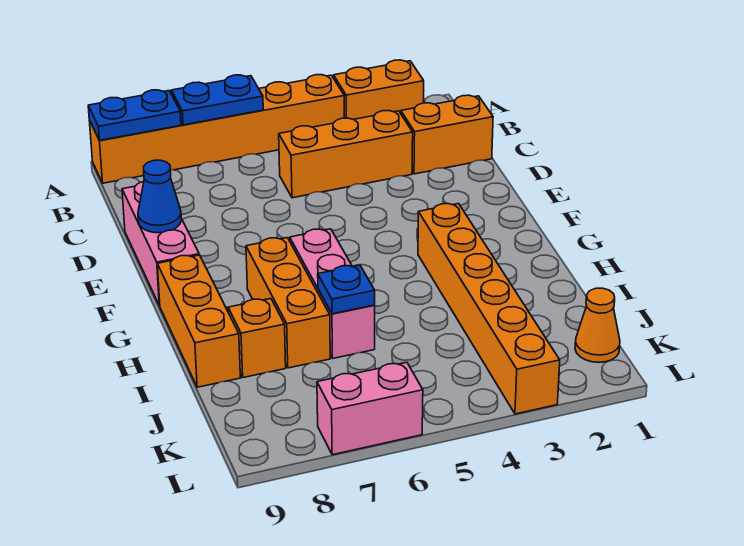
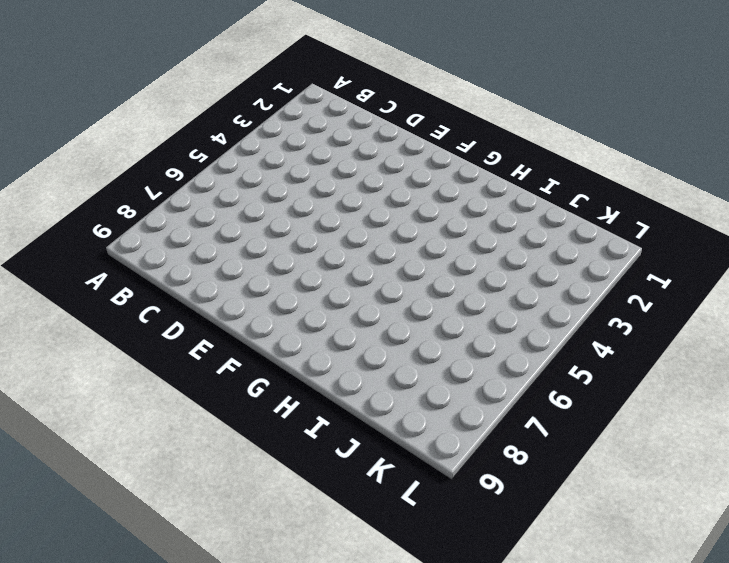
none -> orange 1x2 brick [334,60,424,120]
none -> orange 1x6 brick [89,75,344,183]
none -> orange 1x2 brick [401,95,493,174]

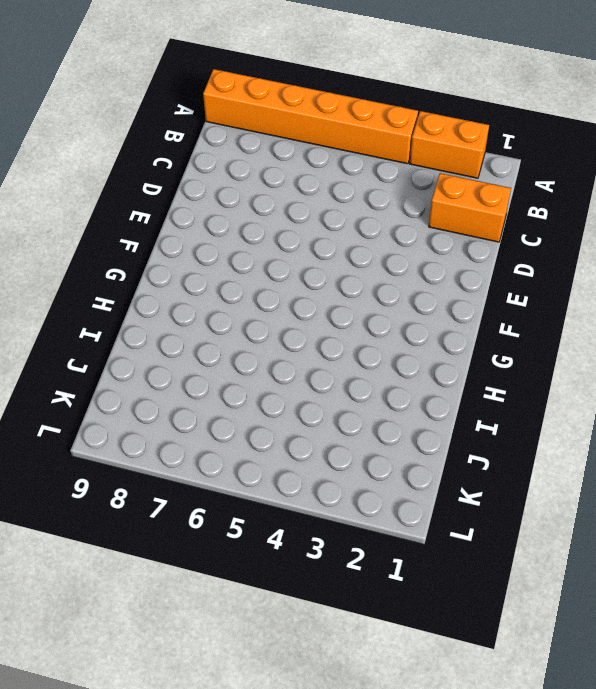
none -> orange 1x3 brick [279,111,413,198]
none -> pink 1x3 brick [122,182,199,306]
none -> orange 1x6 brick [418,204,560,414]

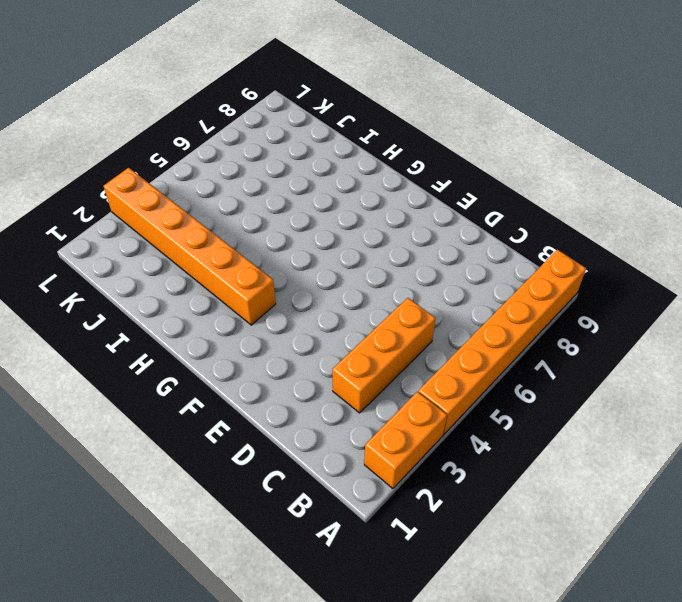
none -> orange 1x2 brick [401,95,493,174]
none -> pink 1x3 brick [122,182,199,306]
none -> pink 1x3 brick [290,229,375,358]

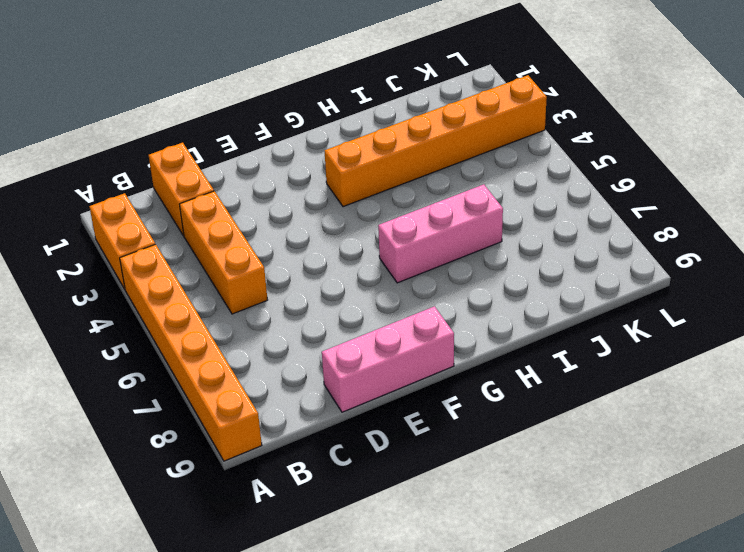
none -> orange 1x3 brick [246,238,330,368]
none -> orange 1x3 brick [157,255,240,387]
none -> orange 1x1 brick [228,299,286,378]

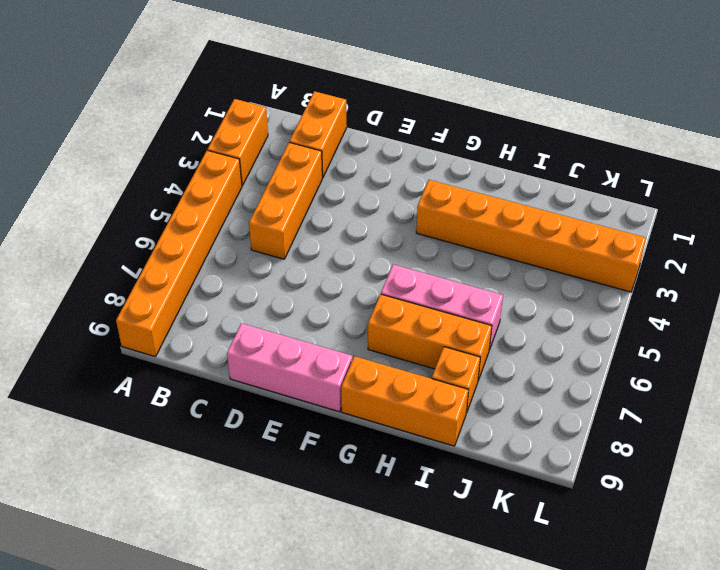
none -> orange 1x1 cone [575,288,620,362]
none -> pink 1x2 brick [317,362,423,455]
none -> blue 1x2 plate [171,75,263,125]

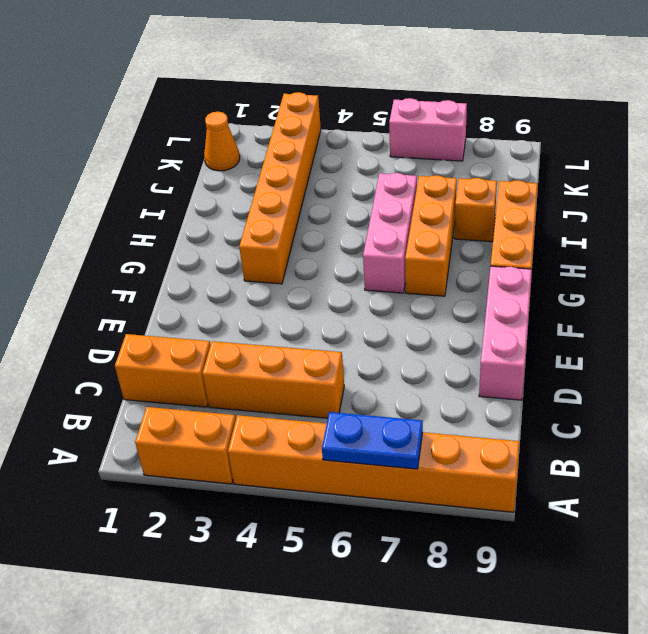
none -> blue 1x2 plate [88,90,181,140]
none -> blue 1x1 cone [138,160,181,233]
none -> blue 1x1 plate [318,265,375,314]

